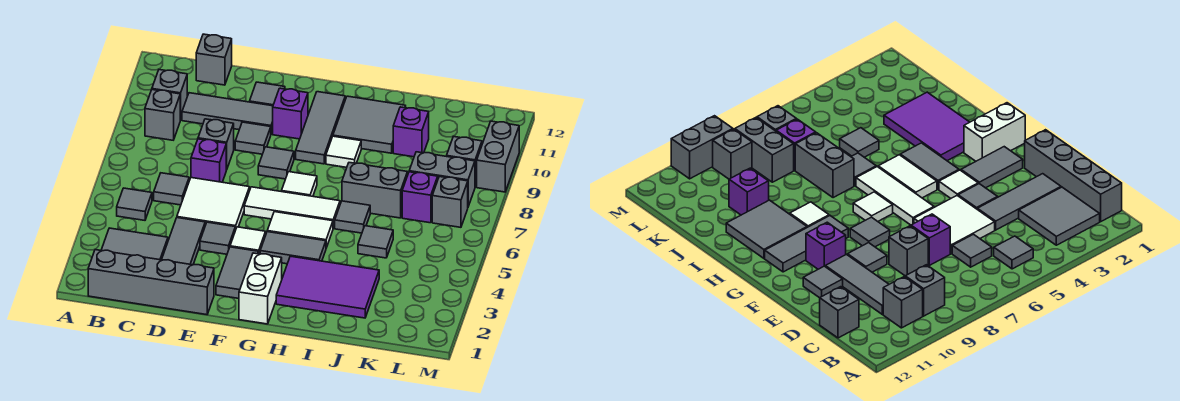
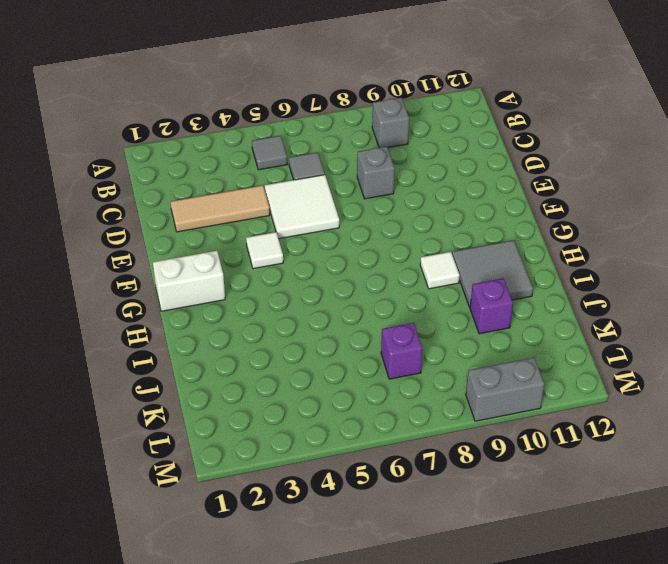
tan 1x3 tile [171,185,270,232] -> grey 1x3 tile [162,218,205,265]
none -> grey 1x4 brick [88,250,214,315]
none -> grey 2x2 tile [101,228,168,260]
none -> grey 1x1 brick [152,70,187,120]
none -> grey 1x3 tile [182,93,273,134]

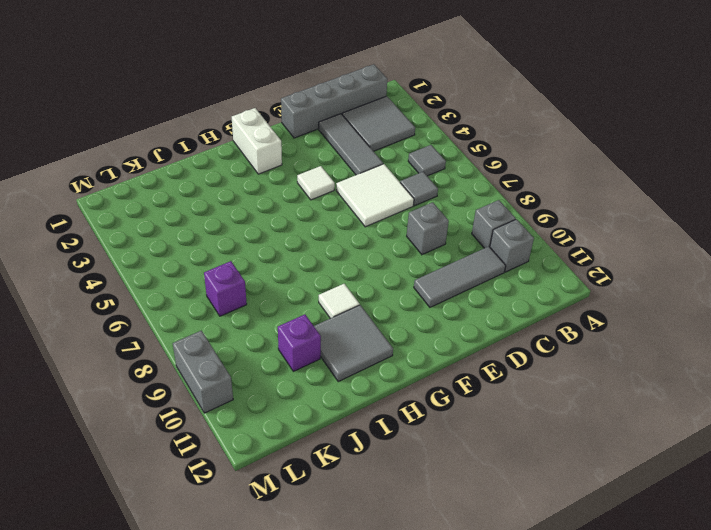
none -> grey 1x1 brick [196,34,232,85]
none -> purple 1x1 brick [191,139,226,182]
none -> grey 1x1 tile [200,222,235,254]
none -> grey 1x1 tile [235,122,271,154]

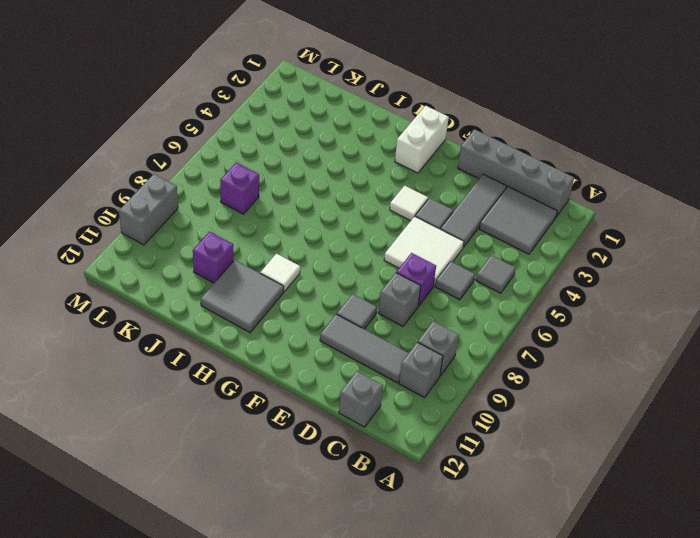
none -> grey 1x1 tile [250,82,285,106]
none -> grey 1x2 tile [216,247,258,298]
none -> white 1x3 tile [244,187,340,228]
none -> grey 1x1 tile [258,147,294,179]

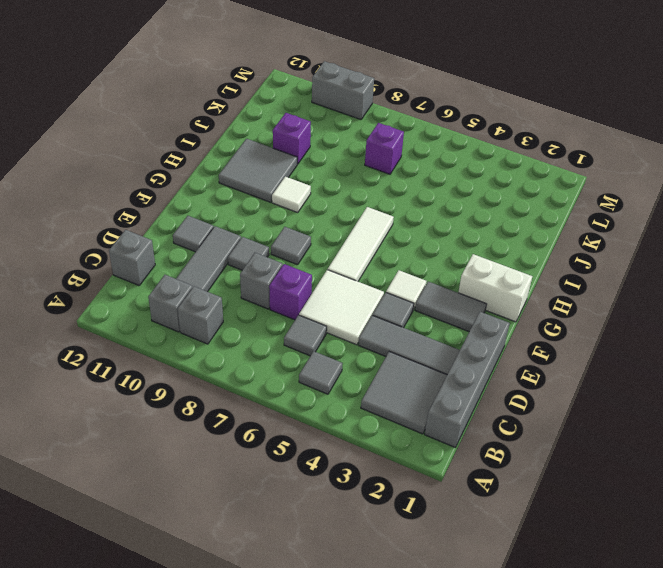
none -> purple 1x1 brick [273,88,308,139]
none -> grey 1x2 tile [260,232,326,264]
none -> white 1x2 tile [267,212,333,248]
none -> white 1x1 tile [282,172,317,196]

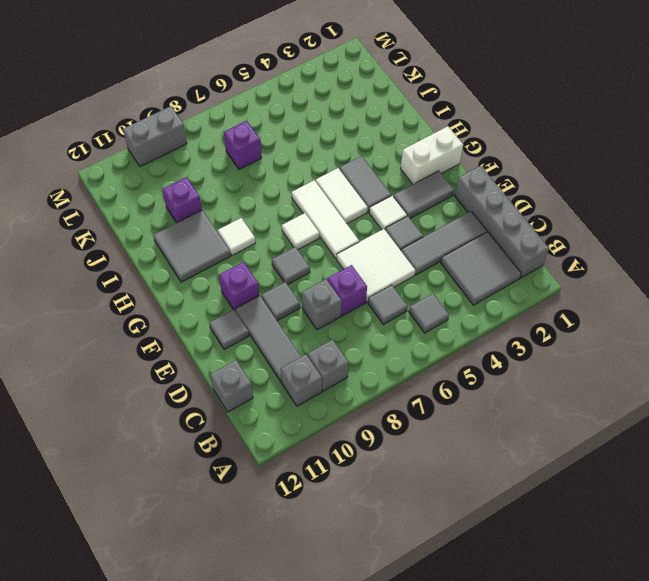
none -> grey 1x3 tile [296,92,345,164]
none -> purple 2x3 tile [276,256,379,318]
none -> grey 1x1 tile [335,201,370,233]
none -> grey 1x2 brick [342,163,407,218]

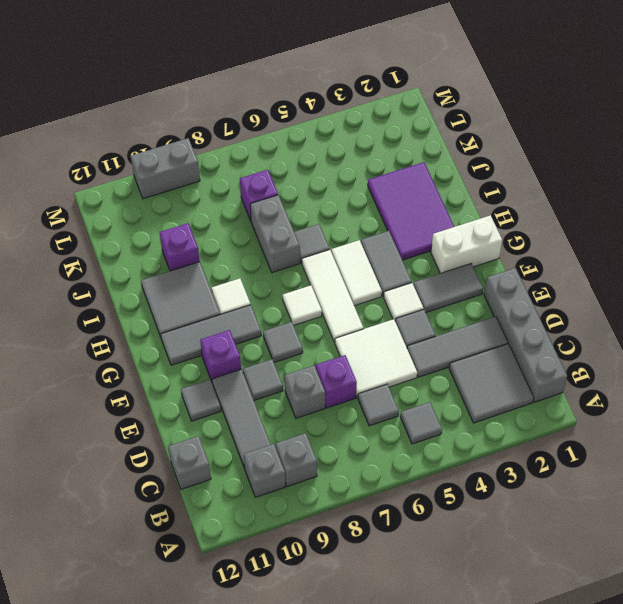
none -> grey 1x1 tile [358,226,393,258]
none -> grey 1x2 brick [409,152,475,206]
none -> grey 1x1 brick [432,177,468,227]
none -> grey 1x1 brick [447,137,482,186]

